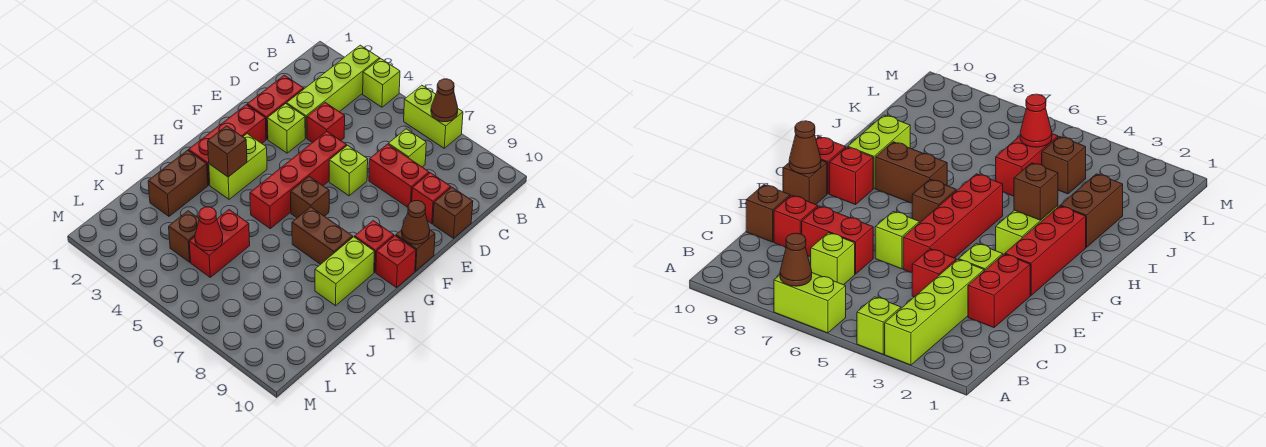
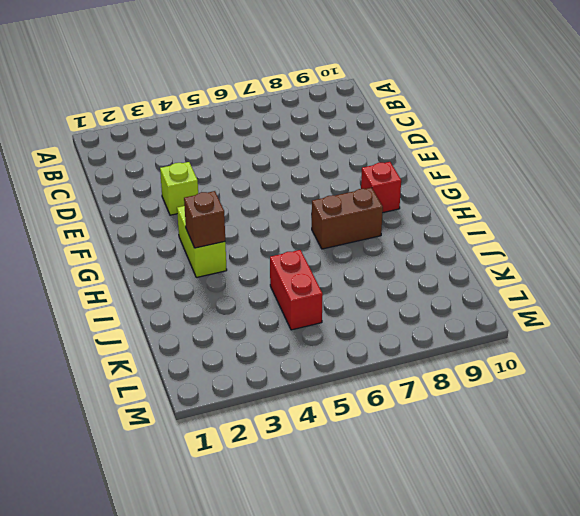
none -> lime 1x4 brick [287,45,380,138]
none -> lime 1x1 brick [363,59,400,107]
none -> lime 1x2 brick [404,85,463,148]

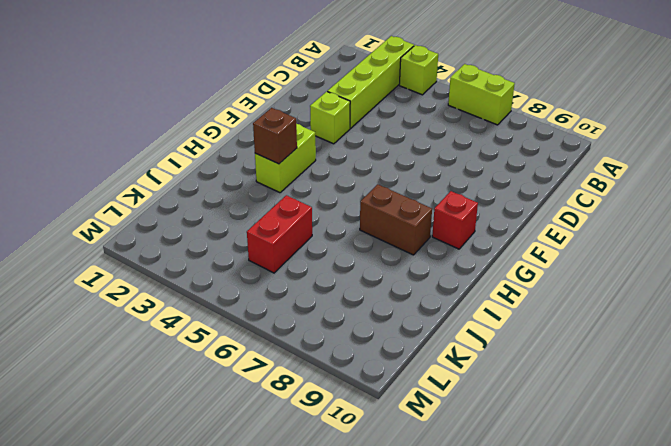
none -> lime 1x1 brick [388,129,426,167]
none -> red 1x2 brick [247,75,304,139]
none -> red 1x1 brick [307,103,345,143]

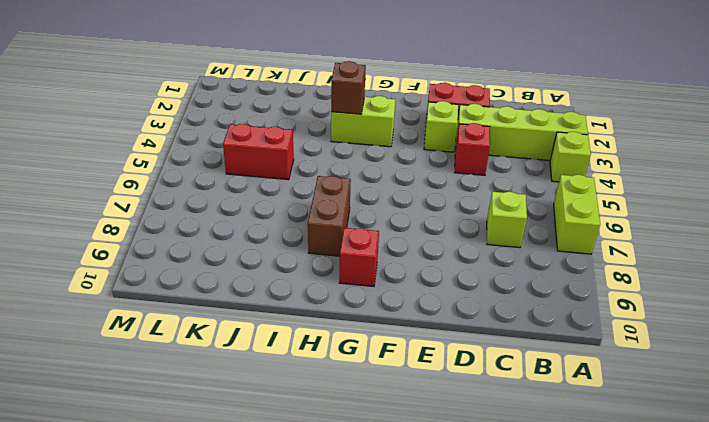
none -> red 1x2 brick [369,144,429,207]
none -> red 1x1 brick [412,173,451,224]
none -> brown 1x1 brick [433,187,473,238]

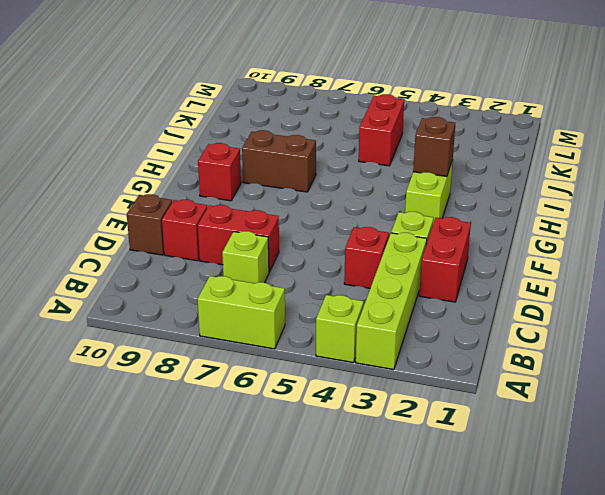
none -> red 1x4 brick [250,131,347,229]
none -> lime 1x1 brick [329,145,368,196]
none -> red 1x3 brick [189,105,266,185]

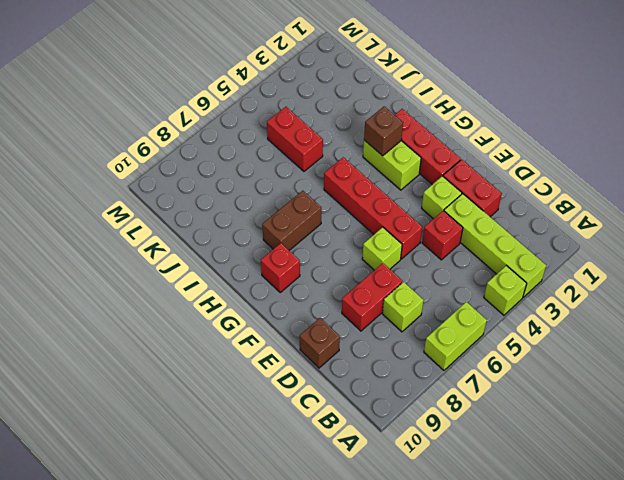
none -> red 1x1 brick [412,173,451,224]
none -> brown 1x1 brick [396,230,435,271]
none -> brown 1x1 brick [291,177,329,218]

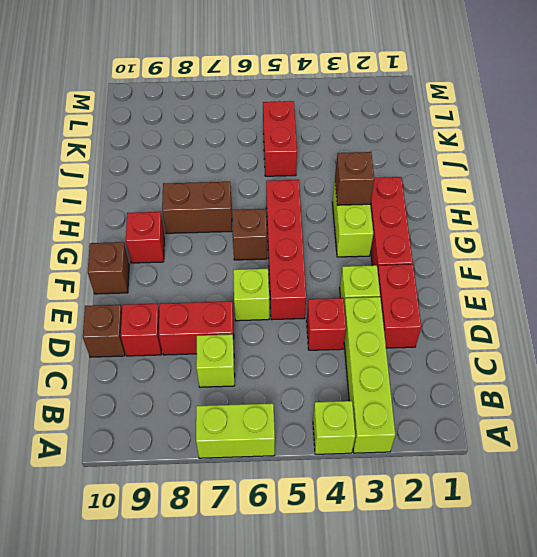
none -> red 1x1 brick [376,236,416,288]
none -> lime 1x2 brick [315,237,374,306]
none -> brown 1x2 brick [148,150,208,216]

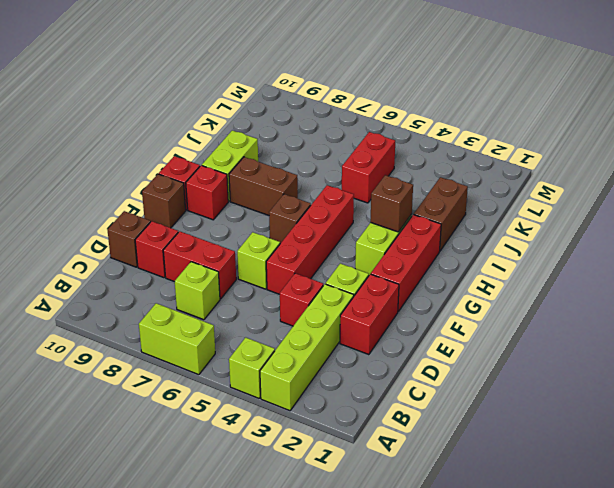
none -> brown 1x1 brick [169,211,199,262]
none -> brown 1x1 cone [431,79,458,122]
none -> brown 1x1 cone [402,200,430,244]

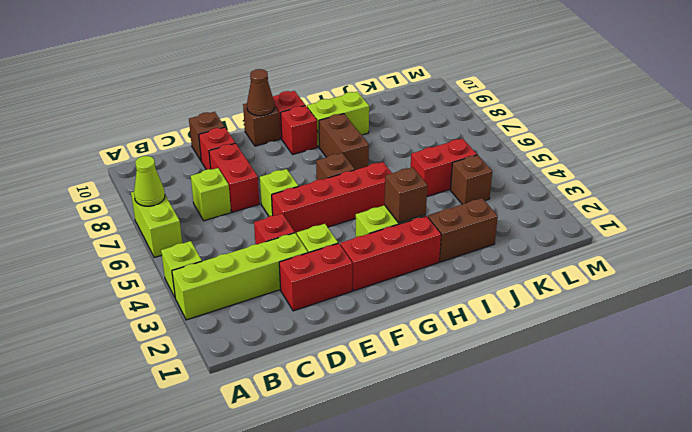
lime 1x1 cone [134,156,165,206] -> brown 1x1 cone [431,79,458,122]
none -> red 1x1 cone [195,207,223,251]

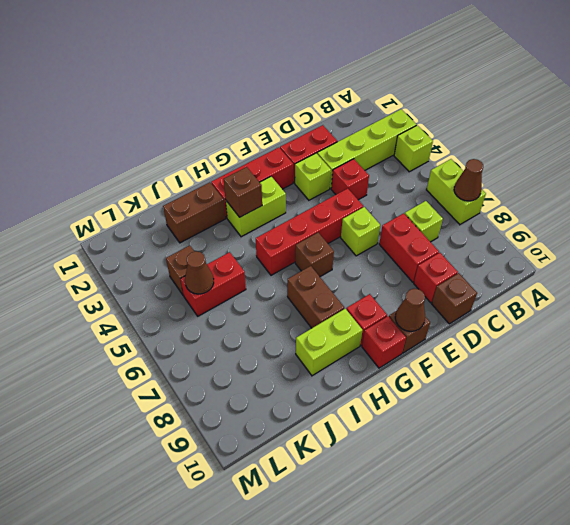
brown 1x1 cone [185,251,214,294] -> red 1x1 cone [195,207,223,251]

